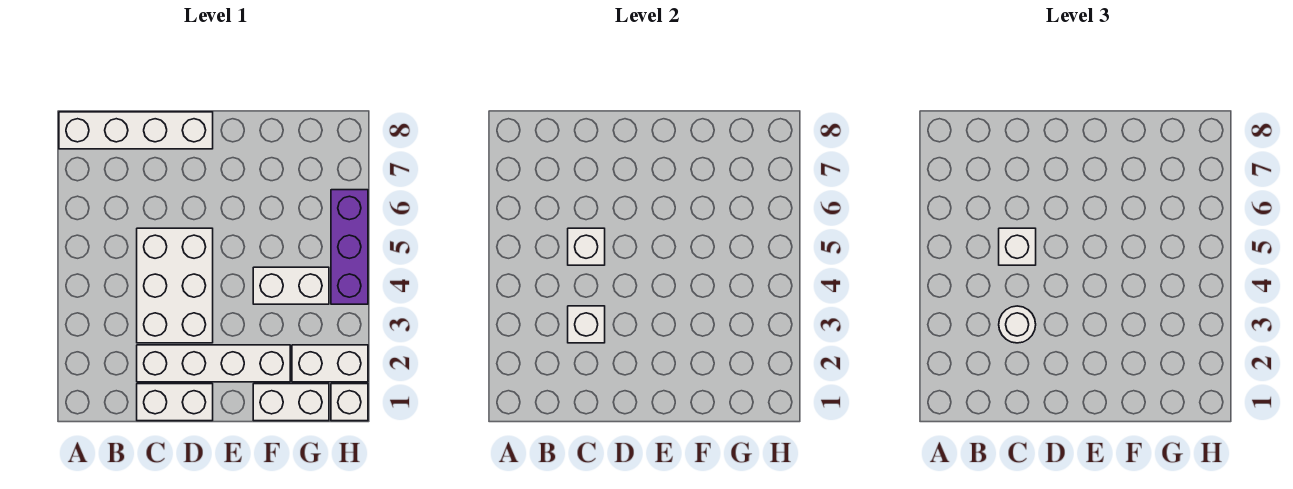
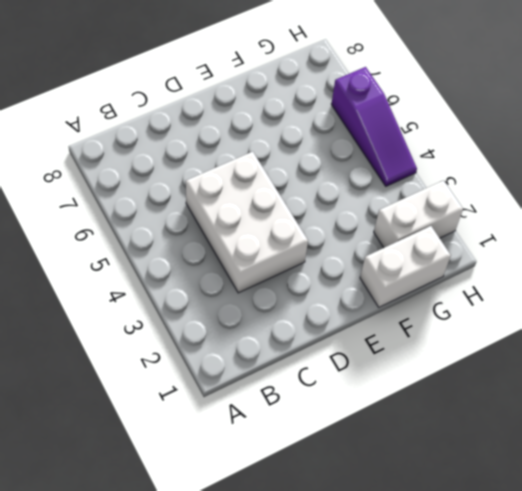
purple 1x3 slope [331,67,417,186] -> purple 1x3 brick [331,190,368,304]
none -> white 1x4 brick [59,112,213,149]
none -> white 1x2 brick [137,384,213,421]
none -> white 1x4 brick [137,345,290,382]

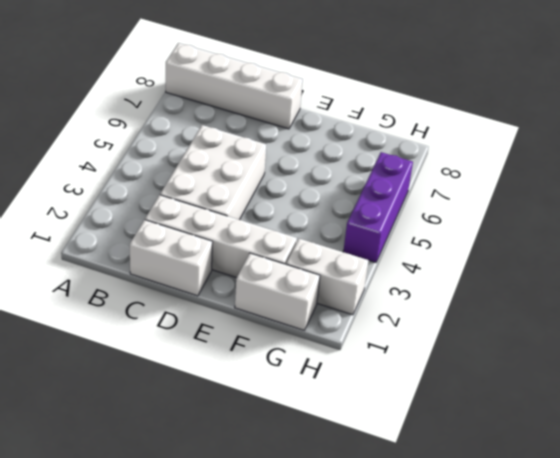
none -> white 1x2 brick [253,267,329,304]
none -> white 1x1 brick [331,384,368,421]
none -> white 1x1 brick [568,306,605,343]

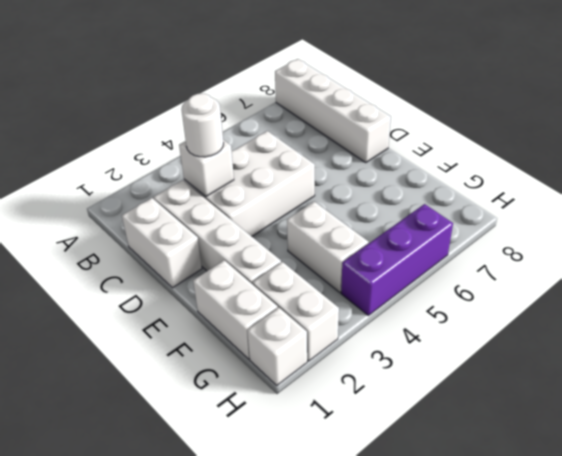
none -> white 1x1 brick [568,228,605,265]
none -> white 1x1 brick [999,228,1036,265]

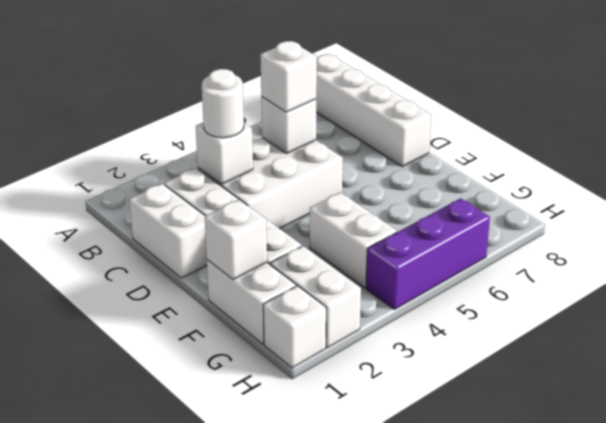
white 1x1 brick [205,200,267,280] -> none

